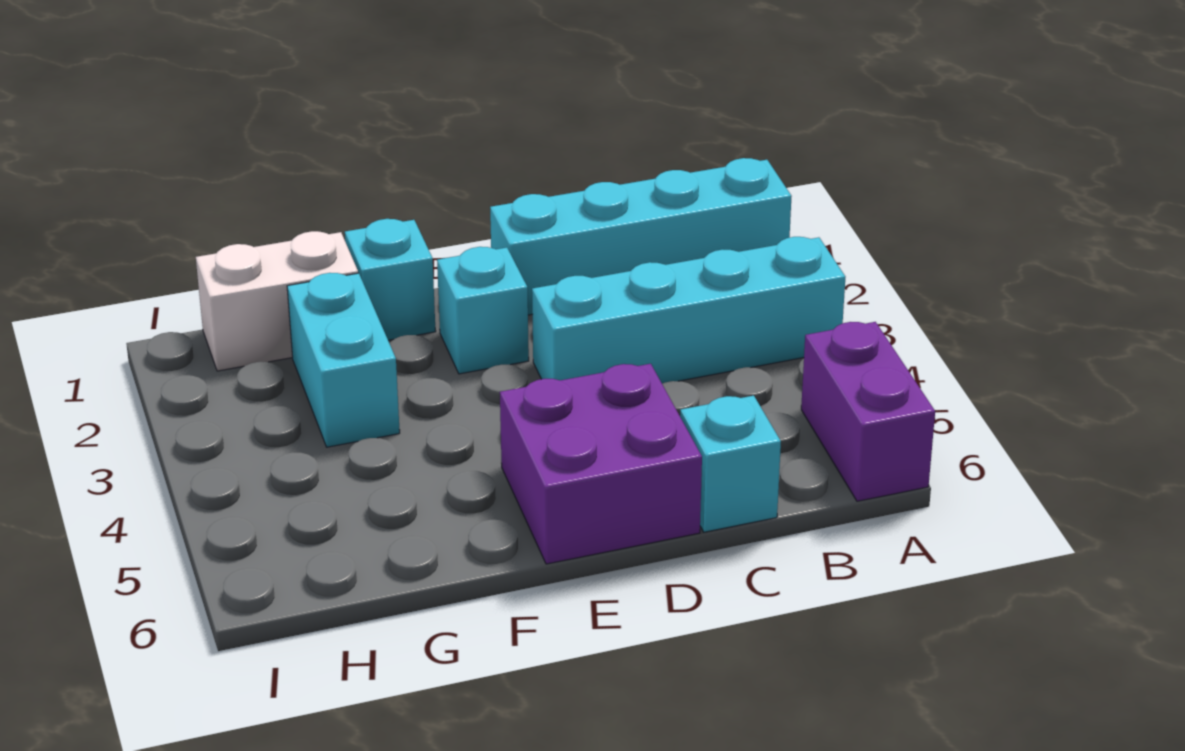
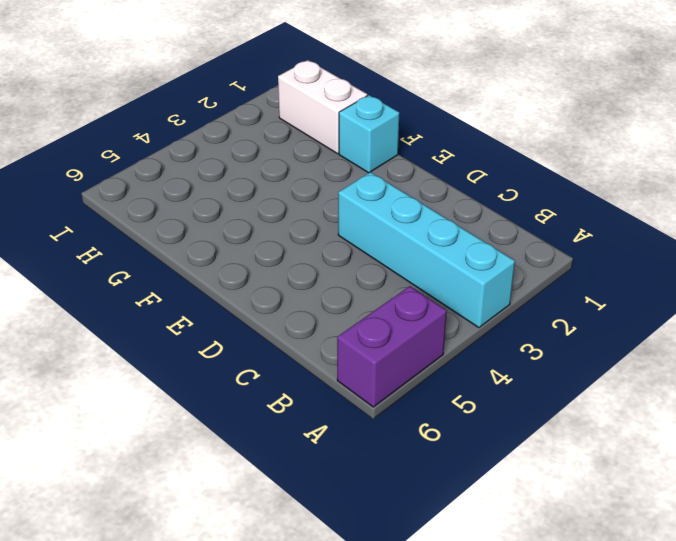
none -> cyan 1x4 brick [490,158,792,315]
none -> cyan 1x1 brick [680,396,781,532]

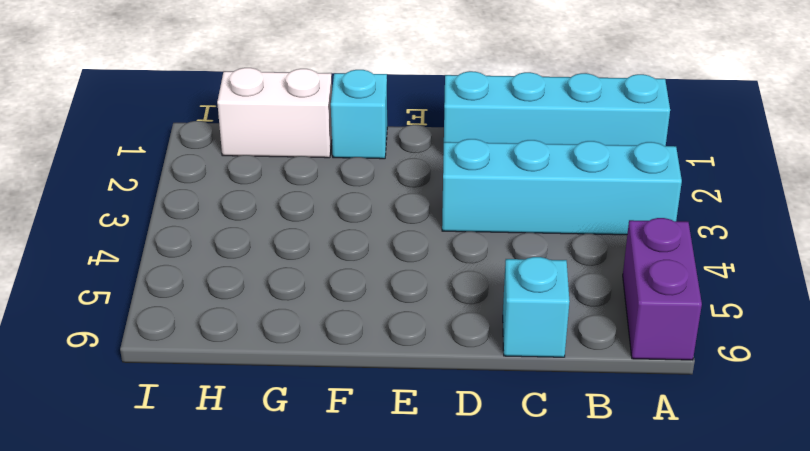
none -> purple 2x2 brick [500,364,702,564]
none -> cyan 1x1 brick [437,247,529,374]

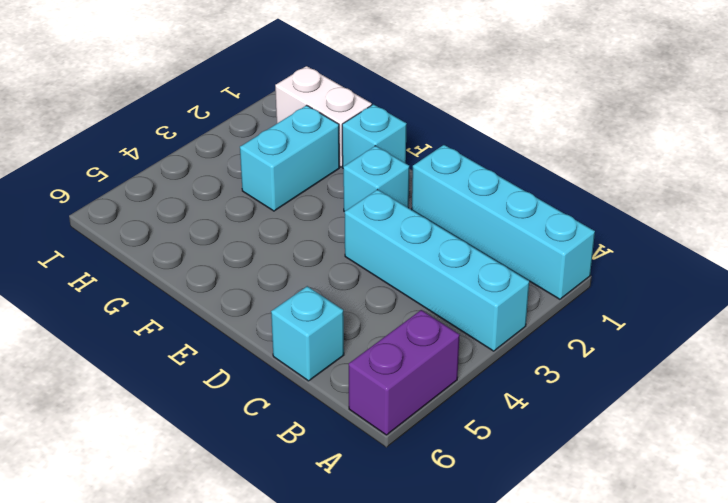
none -> purple 2x2 brick [500,364,702,564]

